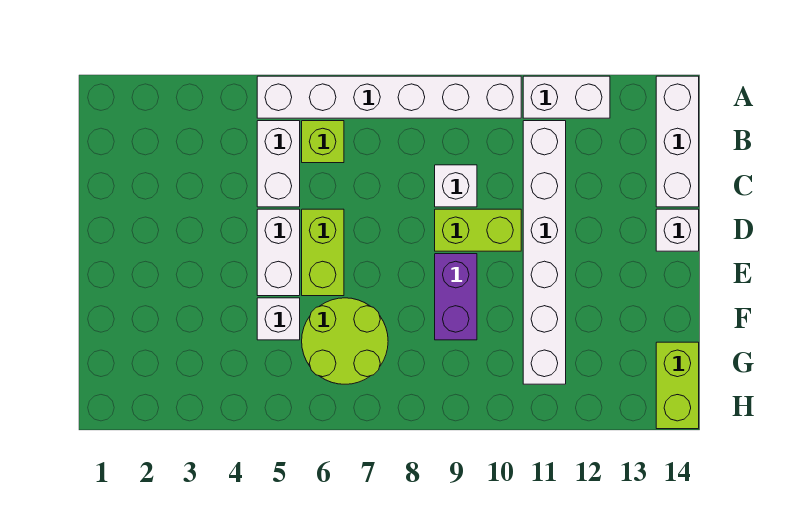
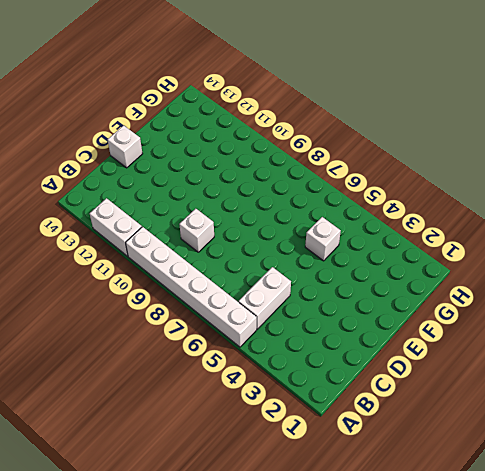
none -> white 1x3 brick [656,76,699,207]
none -> lime 1x1 brick [302,121,344,163]
none -> white 1x6 brick [523,121,566,384]

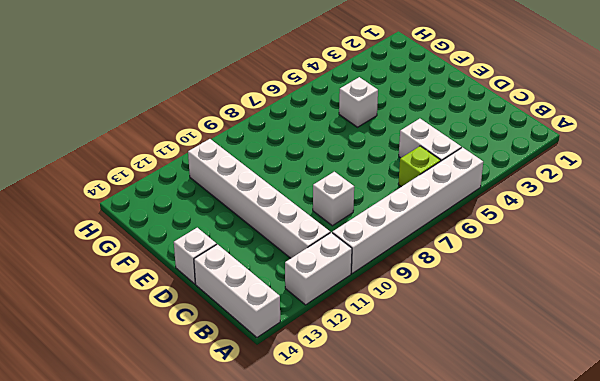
none -> white 1x2 brick [257,209,300,296]
none -> lime 1x2 brick [302,209,344,296]
none -> lime 1x2 brick [435,209,521,251]

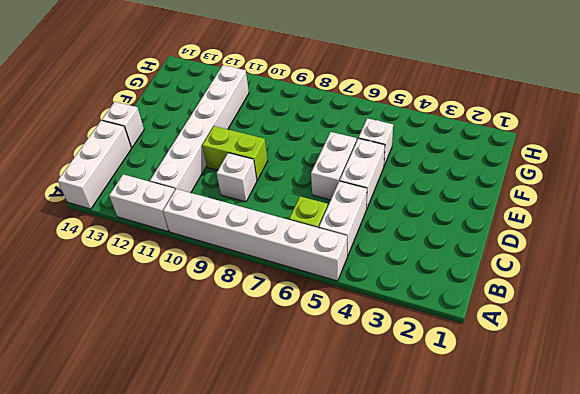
white 1x2 brick [311,132,357,200] -> lime 1x2 brick [302,209,344,296]
none -> purple 1x2 brick [435,254,477,340]
none -> lime 2x2 round brick [302,298,388,384]
none -> lime 1x2 brick [656,342,699,429]

